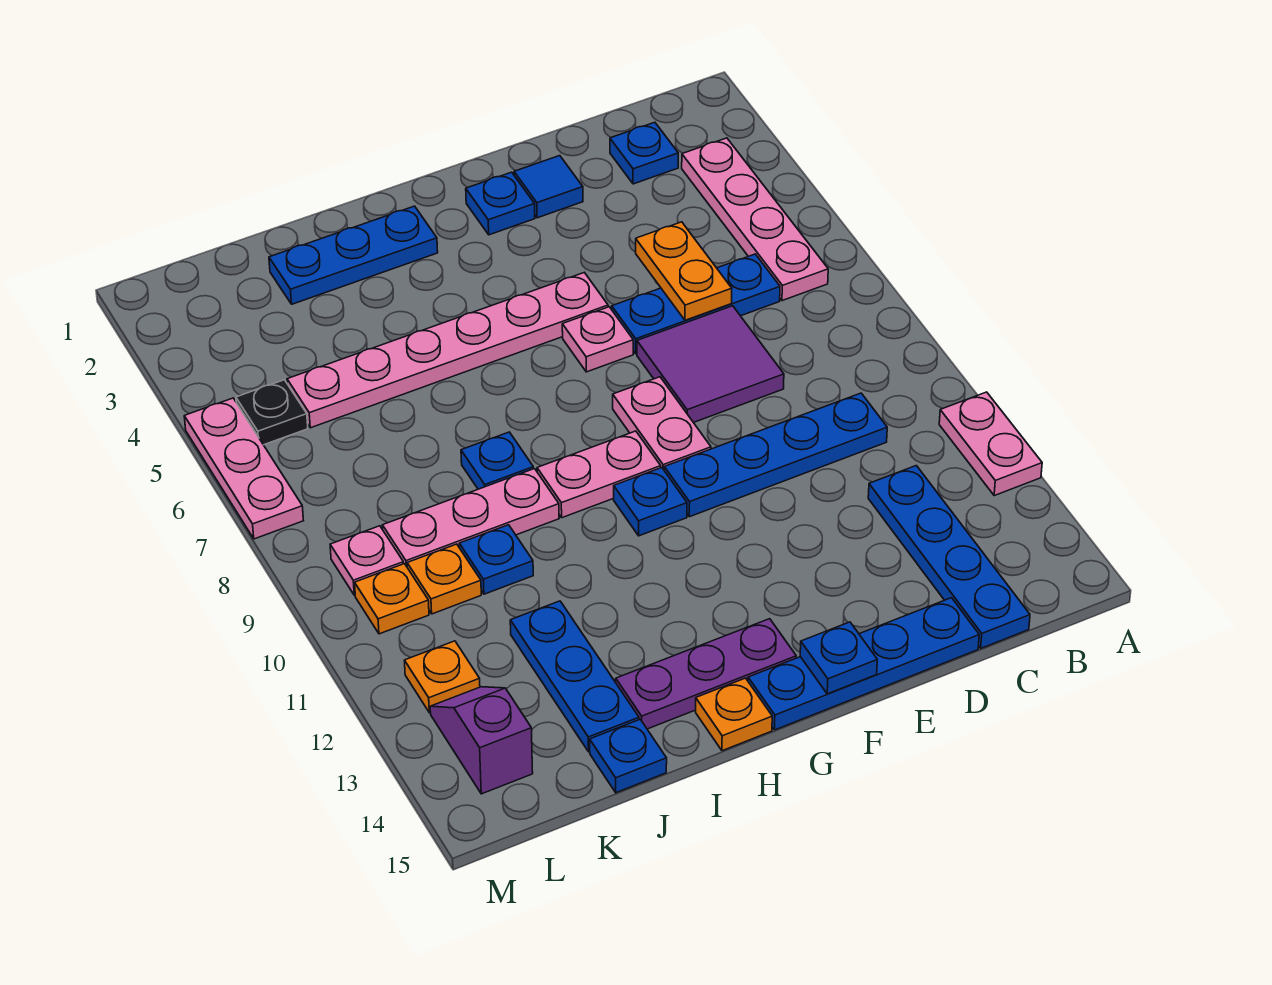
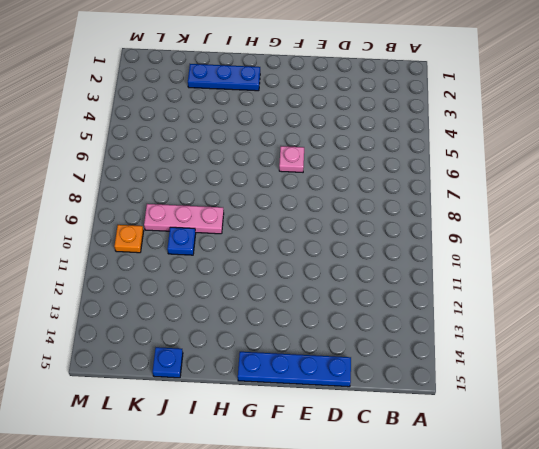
none -> pink 1x2 plate [939,392,1042,496]
none -> pink 1x4 plate [682,138,828,301]
none -> blue 1x1 plate [610,122,678,184]
none -> blue 1x3 plate [612,254,780,354]

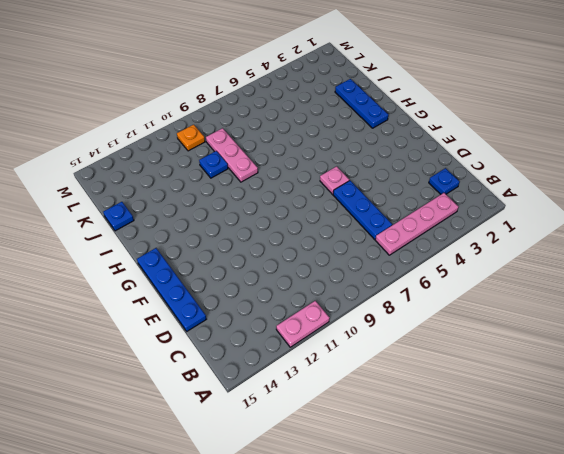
none -> blue 1x4 plate [664,393,887,517]
none -> blue 1x4 plate [868,466,1030,648]
none -> purple 2x2 tile [637,306,784,423]
none -> blue 1x1 tile [514,156,583,218]

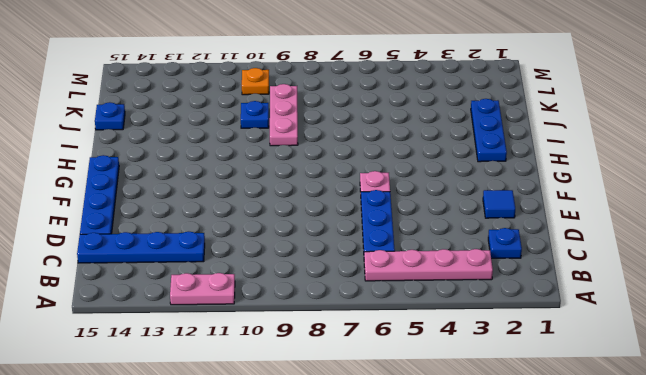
none -> blue 1x4 plate [664,393,887,517]
none -> purple 2x2 tile [637,306,784,423]
none -> blue 1x1 plate [466,172,535,235]
none -> pink 1x6 plate [287,273,608,428]

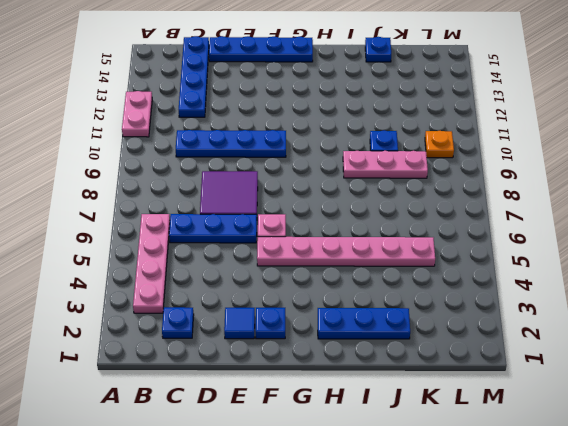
none -> pink 1x2 plate [613,377,711,470]
none -> pink 1x2 plate [537,431,661,518]
none -> blue 1x1 plate [614,468,687,536]
none -> purple 1x3 plate [616,619,796,729]

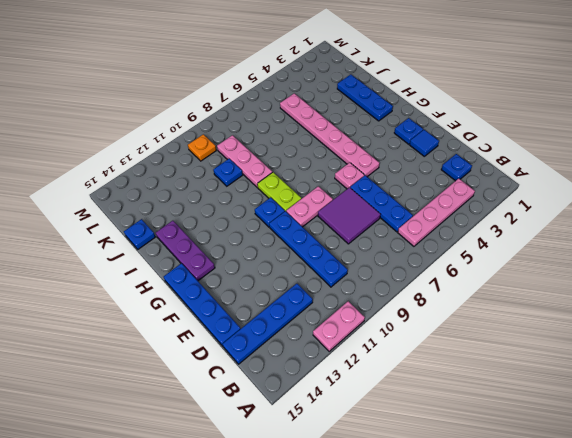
lime 1x2 plate [257,172,301,211] -> pink 1x2 plate [537,431,661,518]
none -> orange 1x1 plate [696,678,772,751]
none -> blue 1x1 plate [461,432,533,489]
none -> blue 1x3 plate [510,601,639,752]
none -> orange 1x1 plate [407,544,481,614]

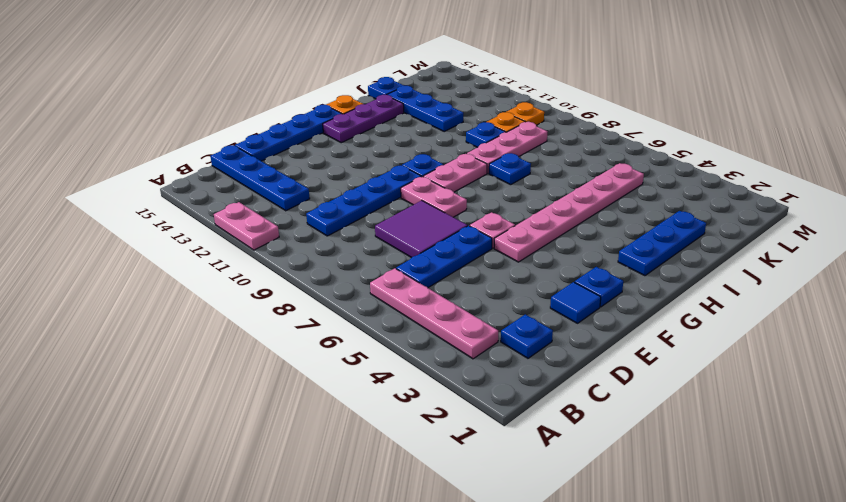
none -> black 1x1 plate [236,380,308,445]
none -> pink 1x1 plate [330,526,404,595]
none -> orange 1x1 plate [404,641,480,713]
none -> purple 1x2 slope [430,687,533,794]

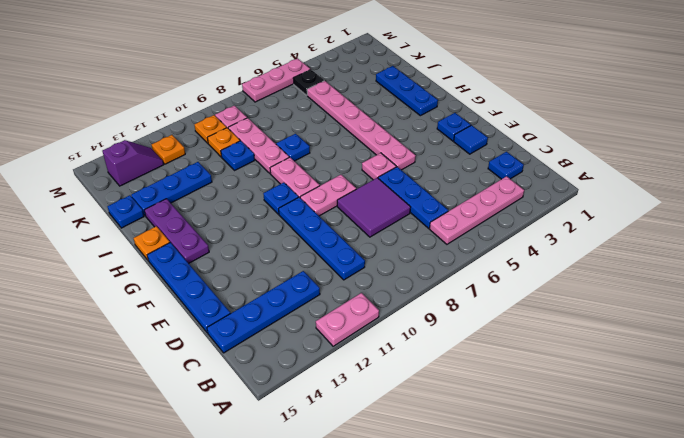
none -> orange 1x2 plate [636,222,732,320]
none -> blue 1x1 plate [800,622,877,694]

